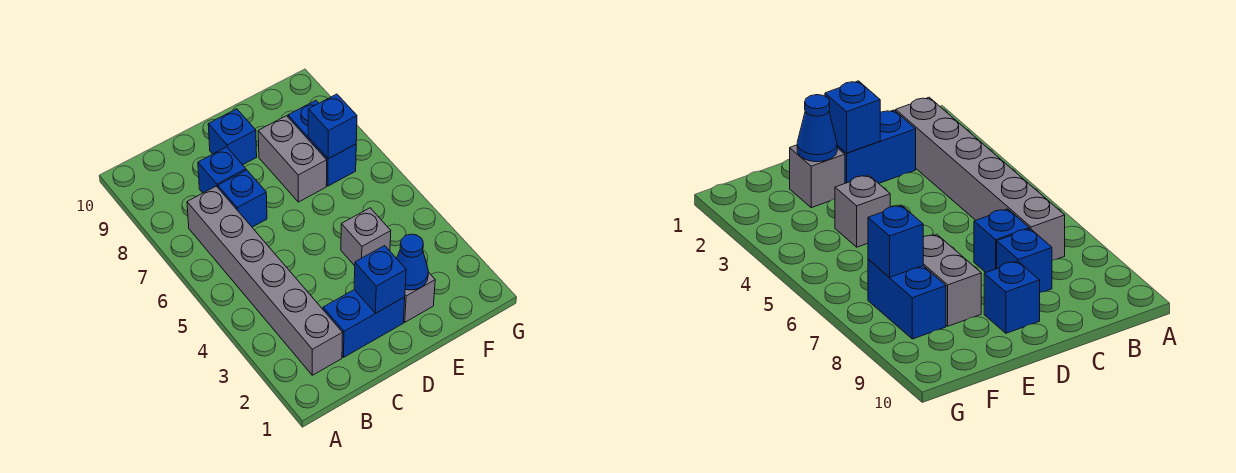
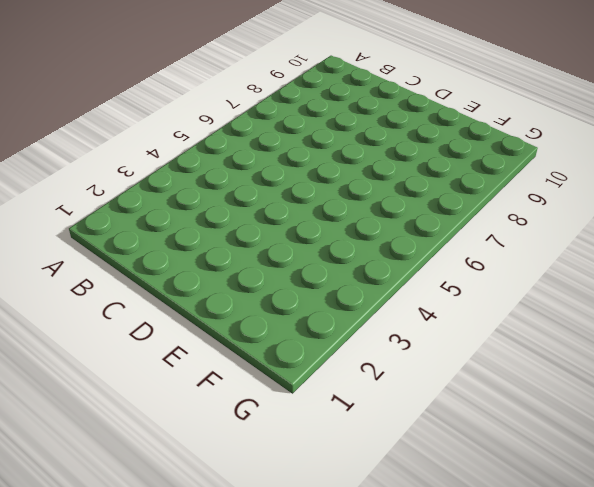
none -> grey 1x6 brick [187,186,343,375]
none -> blue 1x2 brick [323,290,405,357]
none -> blue 1x1 brick [218,170,267,227]

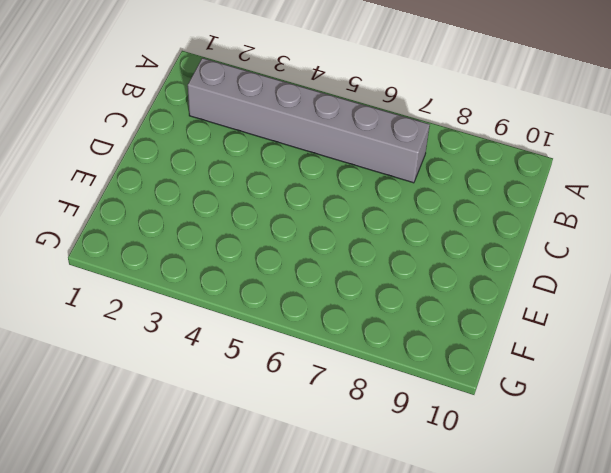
none -> blue 1x2 brick [323,290,405,357]
none -> blue 1x1 brick [218,170,267,227]
none -> blue 1x1 brick [198,147,246,193]

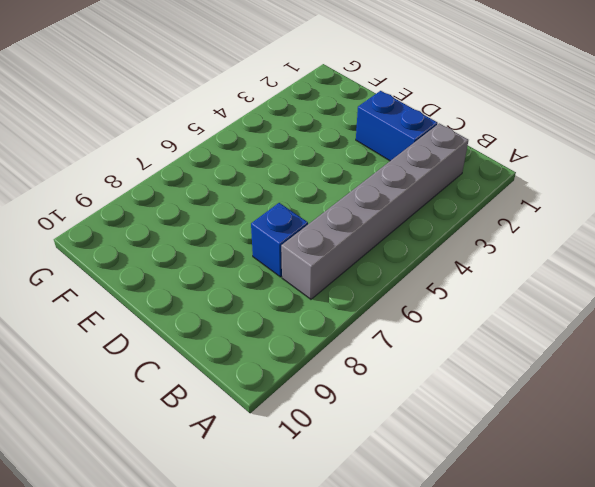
none -> blue 1x1 brick [198,147,246,193]
none -> blue 1x1 brick [208,109,257,165]
none -> grey 1x1 brick [403,272,435,322]

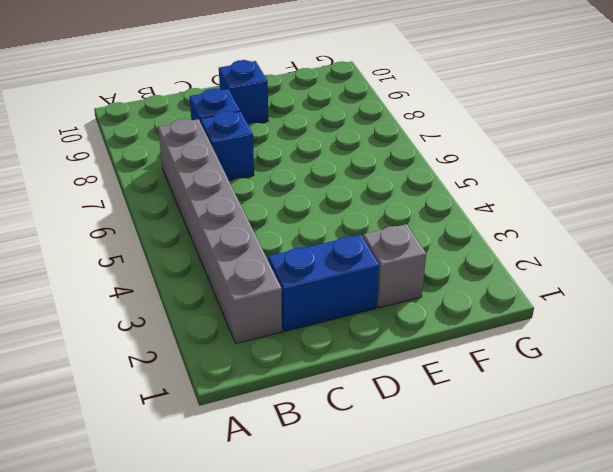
none -> grey 1x1 brick [341,208,391,266]
none -> grey 1x2 brick [258,116,327,202]
none -> blue 1x2 brick [288,100,356,186]

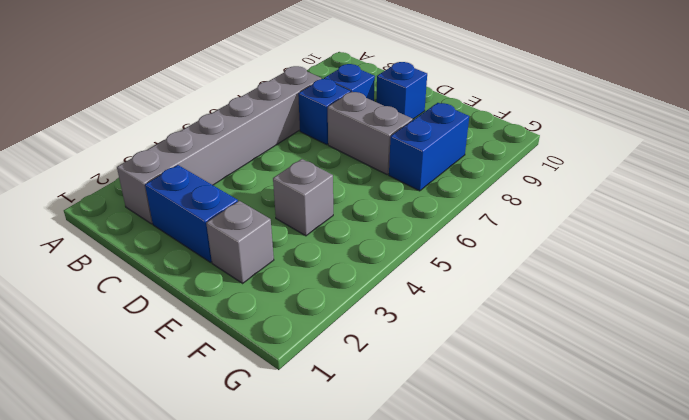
grey 1x2 brick [328,92,413,174] -> grey 1x2 brick turned to [258,116,327,202]
none -> blue 1x1 brick [354,246,406,313]
none -> blue 1x1 cone [396,234,428,290]
none -> blue 1x1 brick [308,94,357,159]

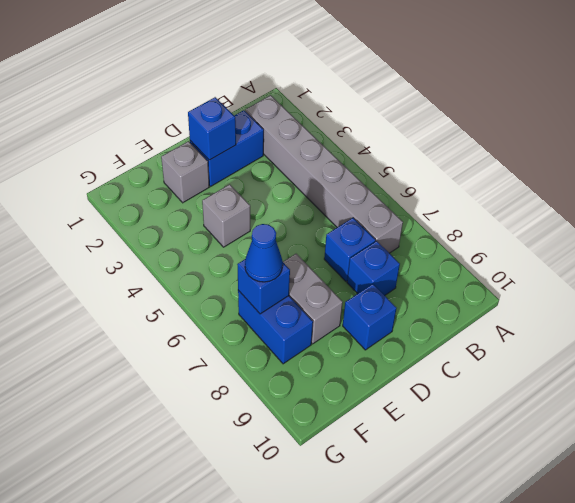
blue 1x1 cone [245,224,283,282] -> blue 1x1 cone moved to [396,234,428,290]

